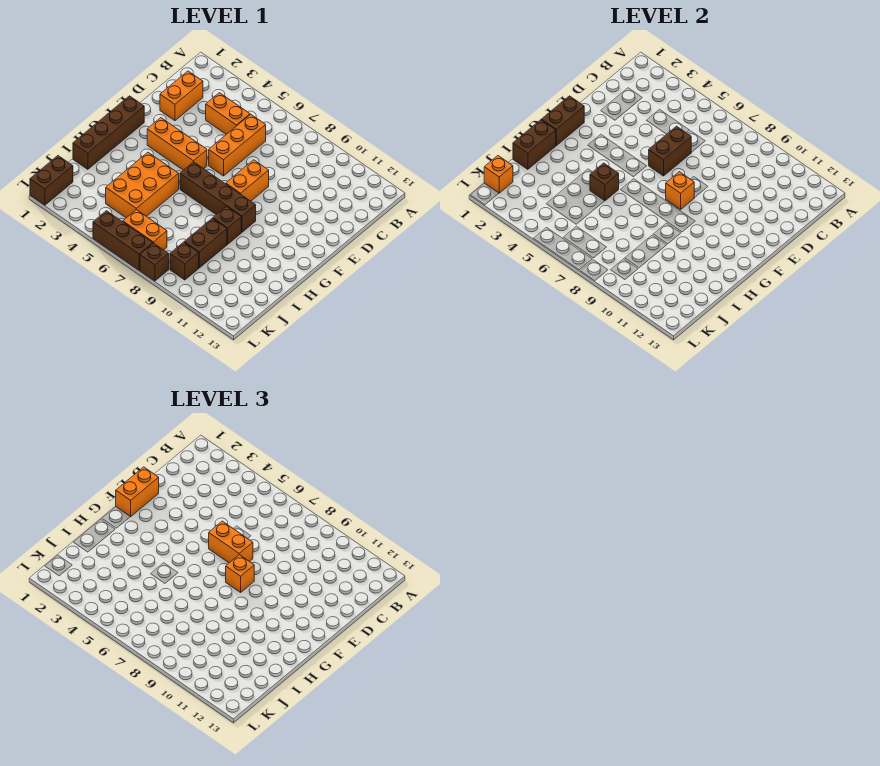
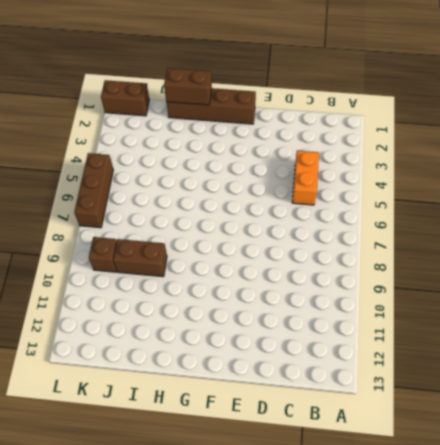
none -> orange 1x2 brick [160,71,203,121]
none -> orange 1x3 brick [209,114,266,176]
none -> orange 1x2 brick [226,160,269,201]

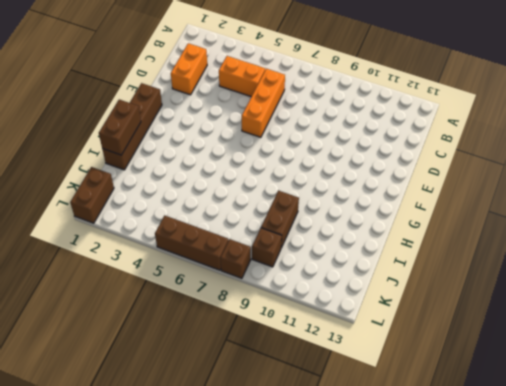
none -> orange 1x2 brick [226,160,269,201]
none -> orange 1x3 brick [147,118,207,170]
none -> brown 1x4 brick [180,162,256,232]

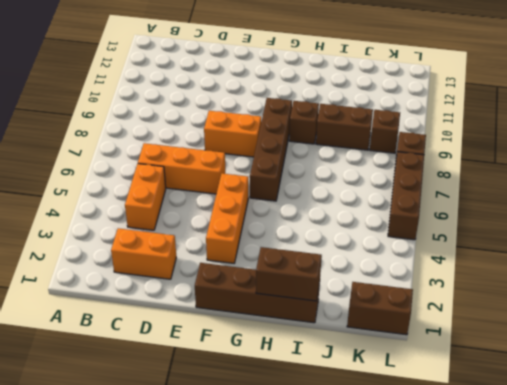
none -> orange 2x3 brick [106,152,179,218]
none -> orange 1x2 brick [123,210,167,250]
none -> brown 1x2 brick [649,126,691,176]

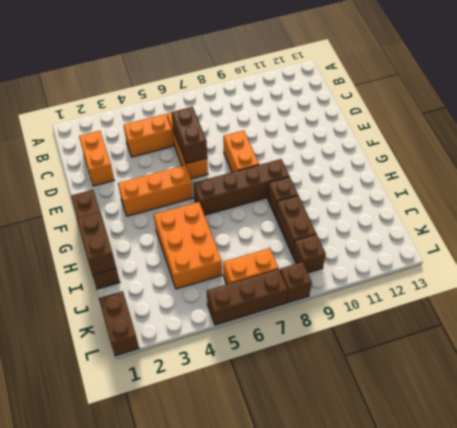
none -> brown 1x2 brick [541,96,584,145]
none -> orange 1x1 brick [666,172,694,209]
none -> brown 1x1 brick [590,163,619,201]

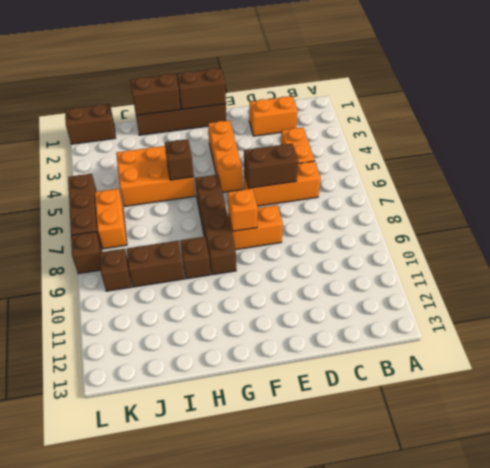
none -> orange 1x1 brick [484,156,513,193]
none -> orange 1x2 brick [116,467,159,517]
none -> orange 1x2 brick [209,521,253,563]

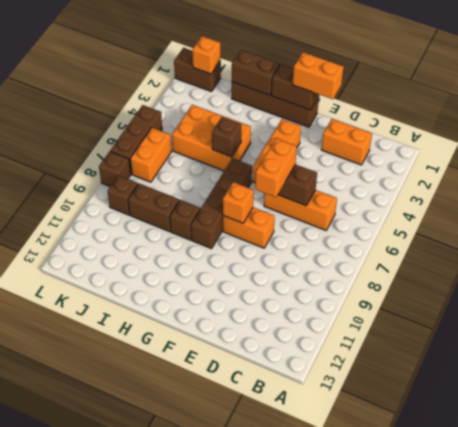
none -> orange 1x2 brick [206,93,250,134]
none -> orange 1x1 brick [226,555,254,592]

